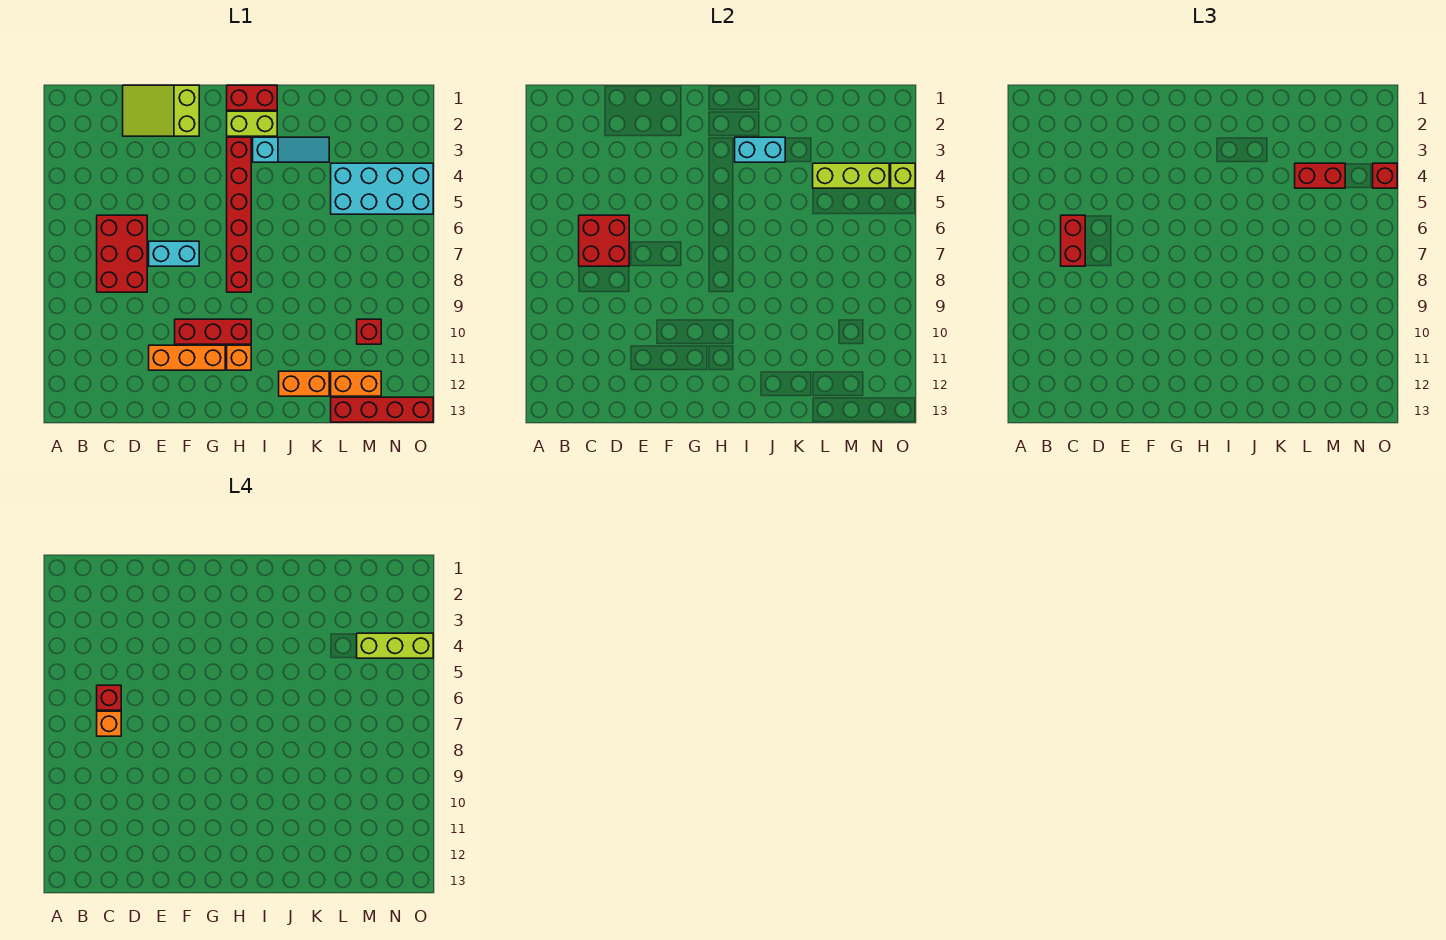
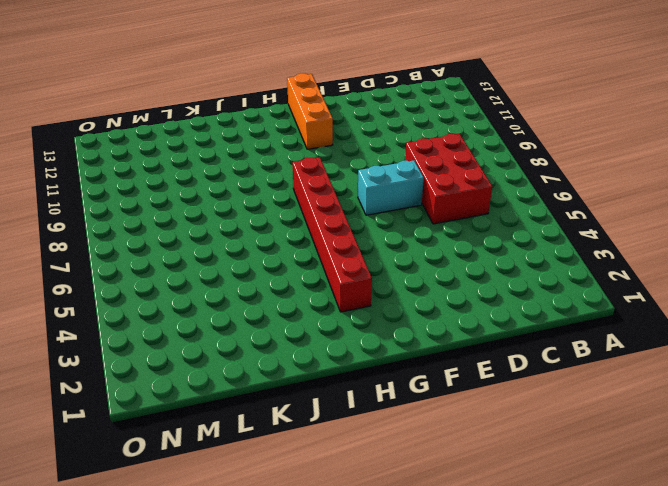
orange 1x3 brick [287,73,333,149] -> orange 1x3 brick turned to [149,345,225,370]
none -> lime 2x3 slope [123,85,199,136]
none -> red 1x3 brick [175,319,251,344]
none -> red 1x2 brick [227,85,277,110]

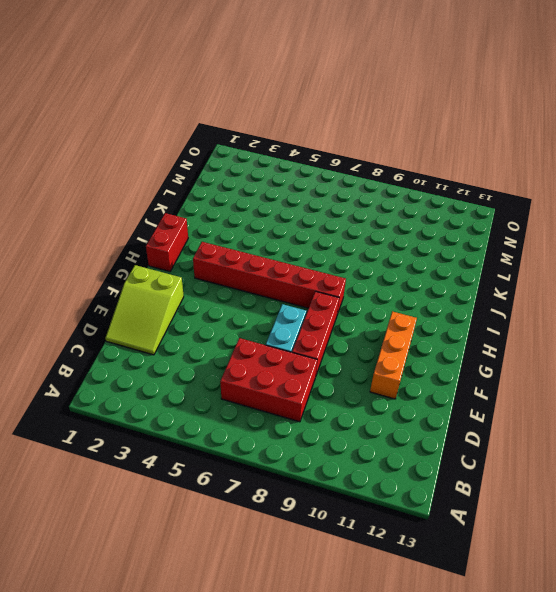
red 1x3 brick [292,291,339,375] -> red 1x3 brick moved to [175,319,251,344]
none -> lime 1x2 brick [227,111,277,136]
none -> orange 1x1 brick [227,345,251,370]
none -> cyan 1x3 slope [253,137,329,162]

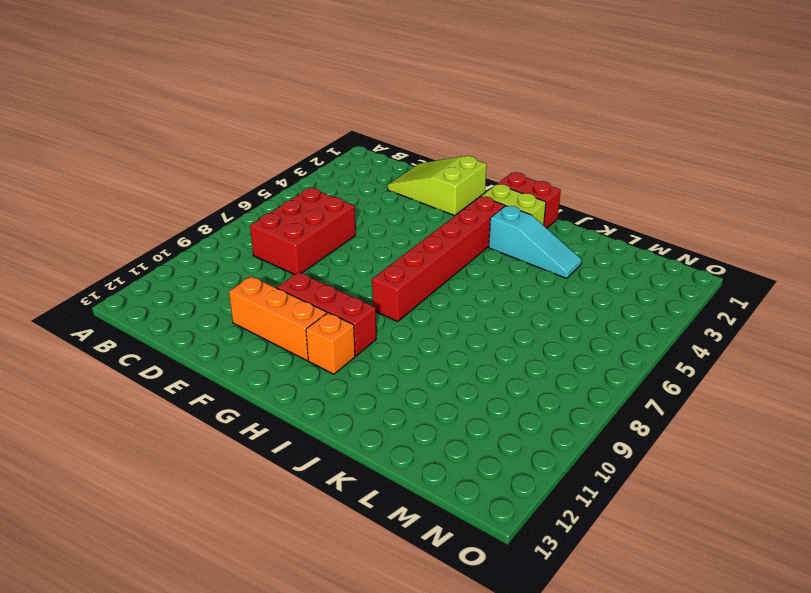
none -> cyan 1x2 brick [149,241,199,266]
none -> orange 1x2 brick [279,371,329,396]
none -> cyan 2x4 brick [331,163,433,214]

